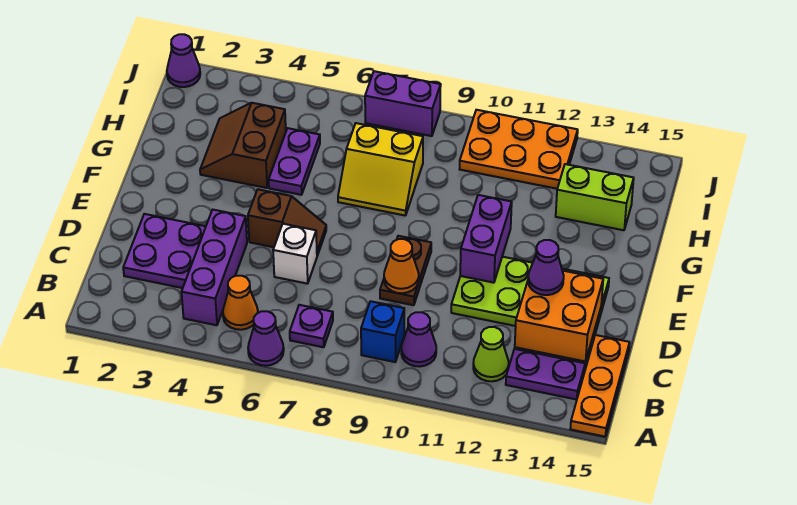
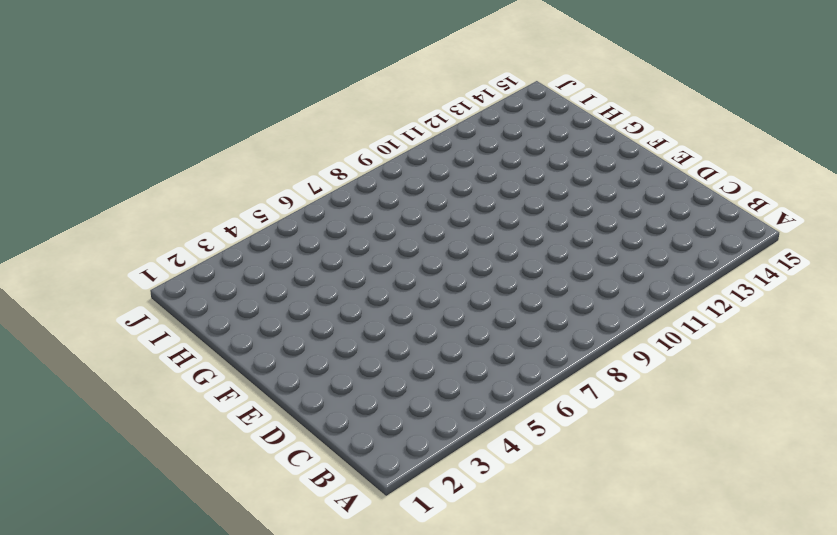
none -> purple 1x1 cone [248,311,284,366]
none -> orange 1x3 plate [570,335,630,437]
none -> purple 1x3 brick [182,210,247,325]

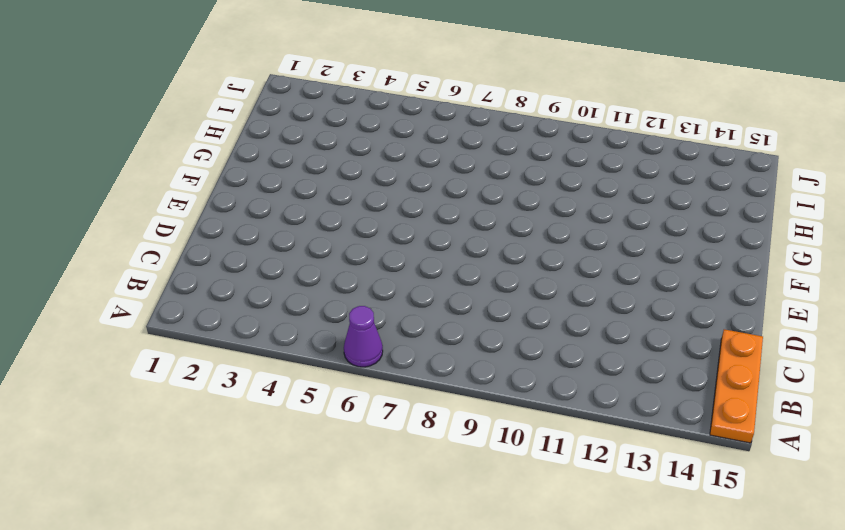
none -> purple 1x3 brick [182,210,247,325]
none -> orange 1x1 cone [223,276,258,330]
none -> purple 1x1 plate [290,305,333,347]

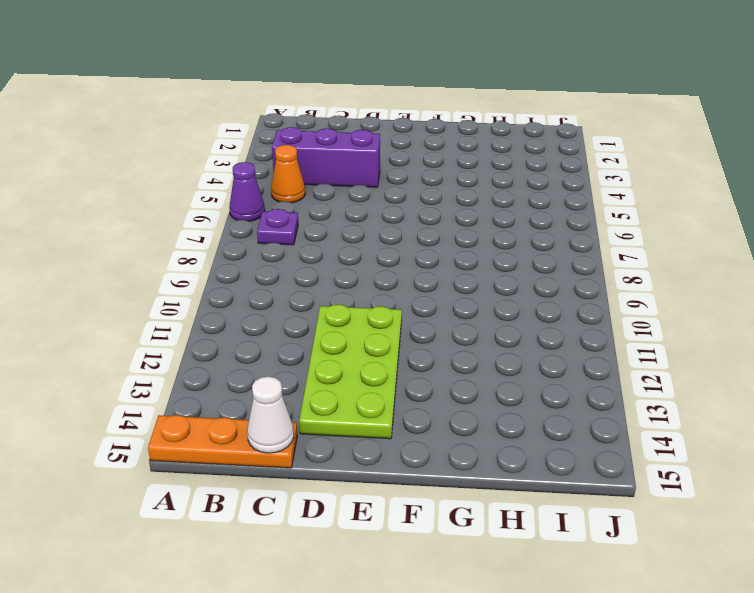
white 1x1 cone [247,377,294,453] -> none
none -> blue 1x1 brick [361,301,404,362]
none -> purple 1x1 cone [401,312,436,367]
none -> lime 1x1 cone [473,327,509,381]

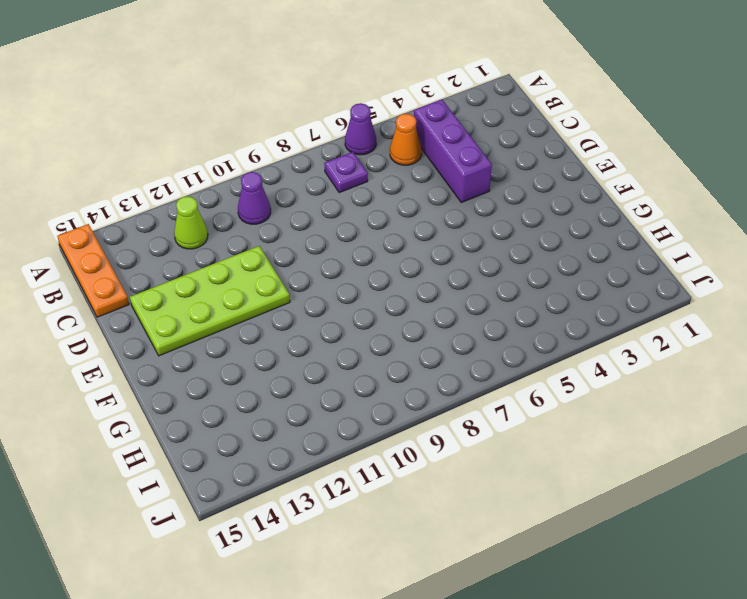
none -> blue 1x1 brick [361,301,404,362]
none -> purple 1x2 plate [506,349,585,400]
none -> purple 2x2 plate [123,214,206,288]

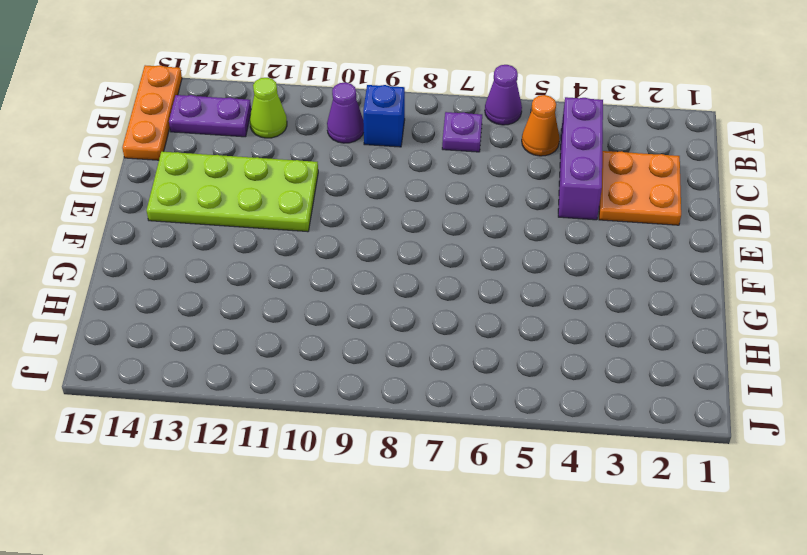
orange 2x2 plate [599,151,681,225] -> purple 2x2 plate [123,214,206,288]
none -> white 1x1 brick [273,224,317,284]
none -> brown 1x2 plate [380,236,431,305]
none -> brown 1x2 slope [248,189,326,256]

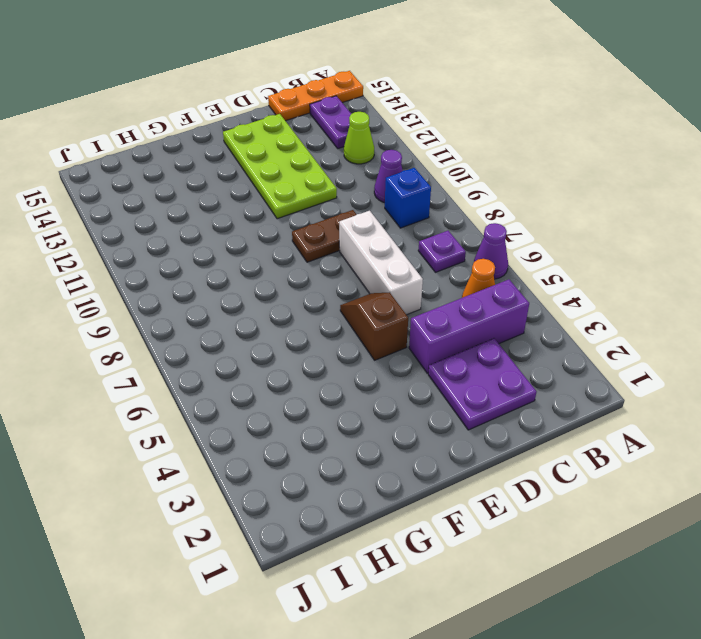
white 1x3 brick [339,211,423,315] -> white 1x1 brick [273,224,317,284]
none -> brown 2x2 slope [200,103,286,188]
none -> purple 1x2 plate [269,128,320,195]
none -> yellow 2x2 slope [338,123,423,216]

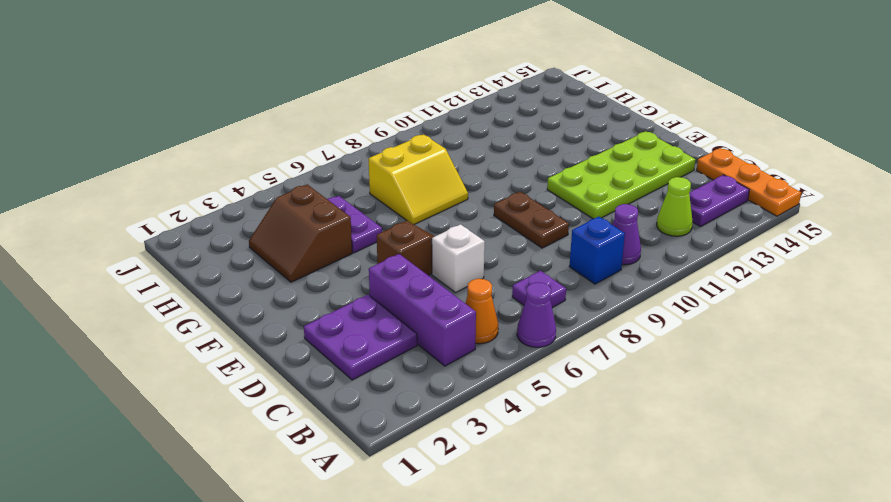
none -> lime 1x2 brick [556,164,634,230]
none -> orange 2x3 plate [460,110,578,189]
none -> purple 1x1 cone [167,34,200,87]

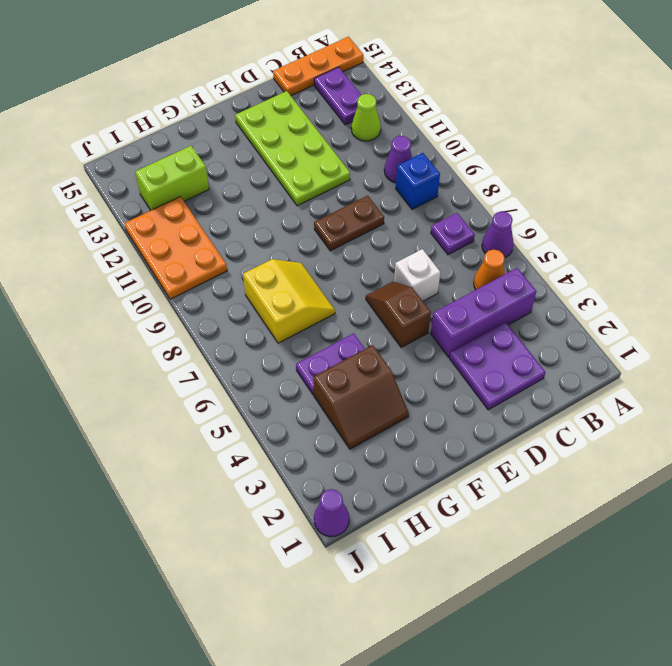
lime 1x2 brick [135,146,209,210] -> lime 1x2 brick turned to [556,164,634,230]
none -> purple 1x2 brick [365,71,441,136]
none -> orange 2x2 brick [515,271,603,361]
none -> orange 1x1 cone [384,239,419,293]

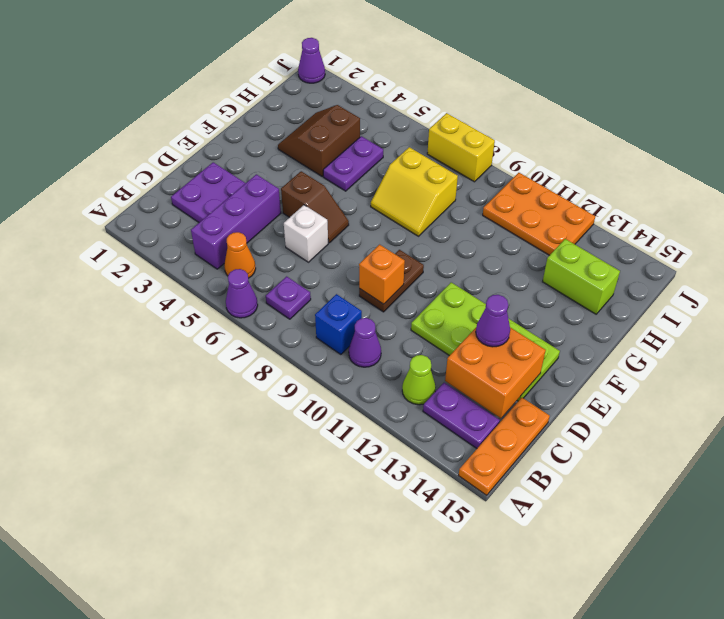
orange 1x1 brick [359,245,405,304] -> orange 1x1 cone [384,239,419,293]
yellow 1x2 brick [427,113,495,182] -> purple 1x2 brick [365,71,441,136]
none -> purple 1x2 brick [460,195,512,283]

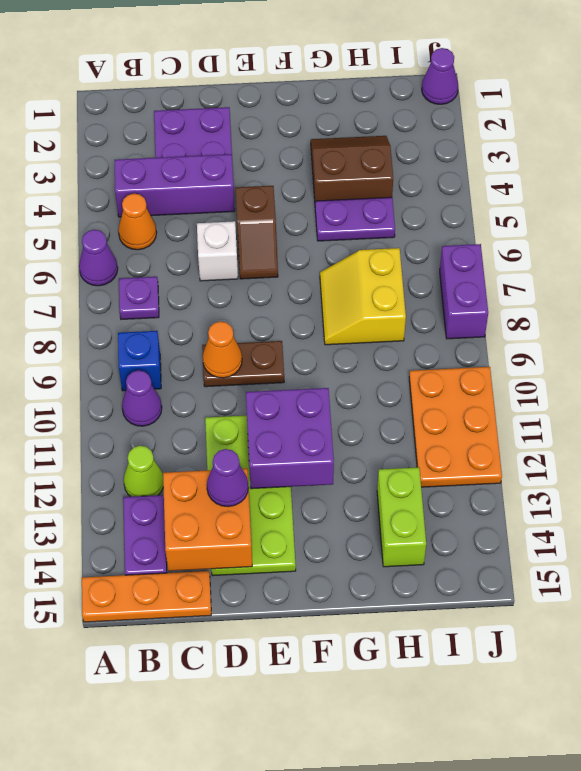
purple 2x2 brick [246,388,334,489] -> purple 1x2 brick [460,195,512,283]

